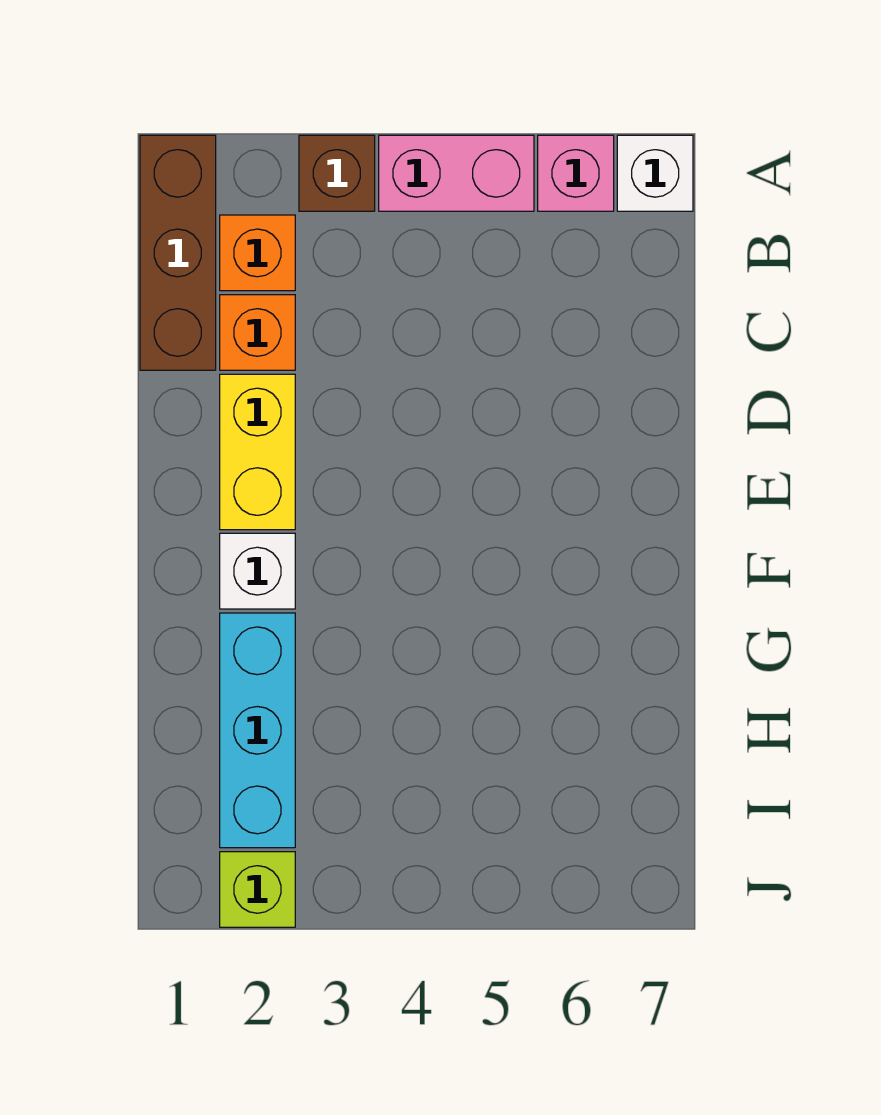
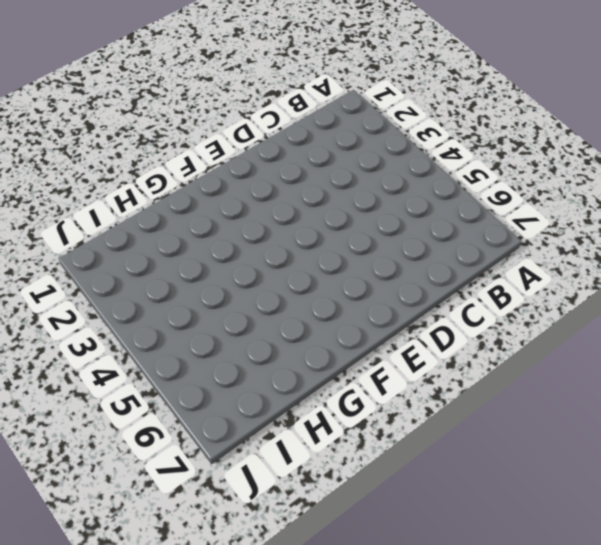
none -> brown 1x3 brick [140,135,216,370]
none -> brown 1x1 brick [299,135,375,211]

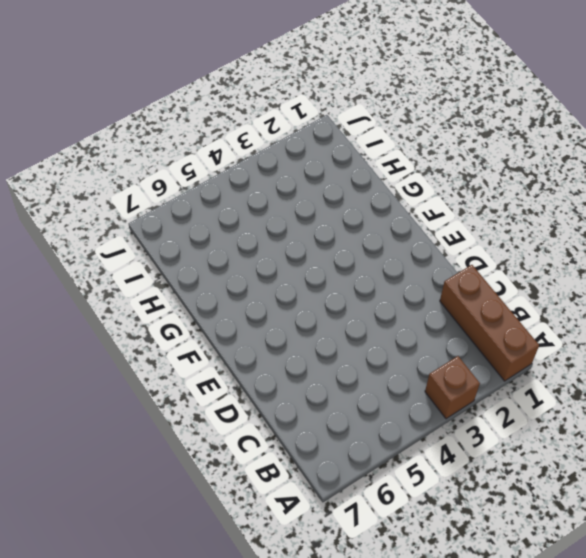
none -> pink 1x2 brick [379,135,534,211]
none -> pink 1x1 brick [538,135,614,211]

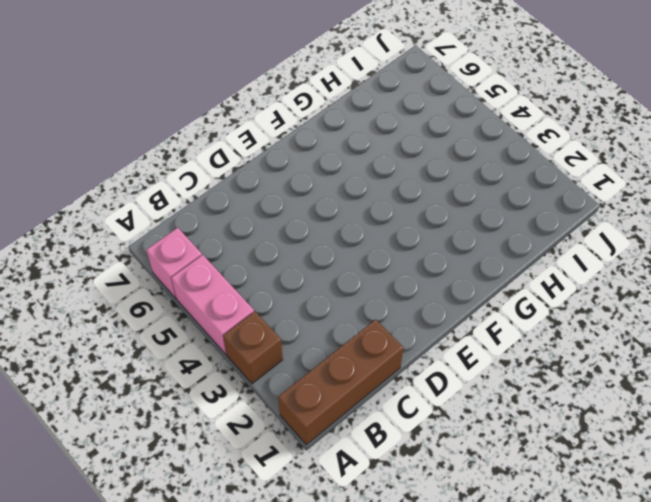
none -> white 1x1 brick [617,135,693,211]
none -> orange 1x1 brick [220,215,295,291]

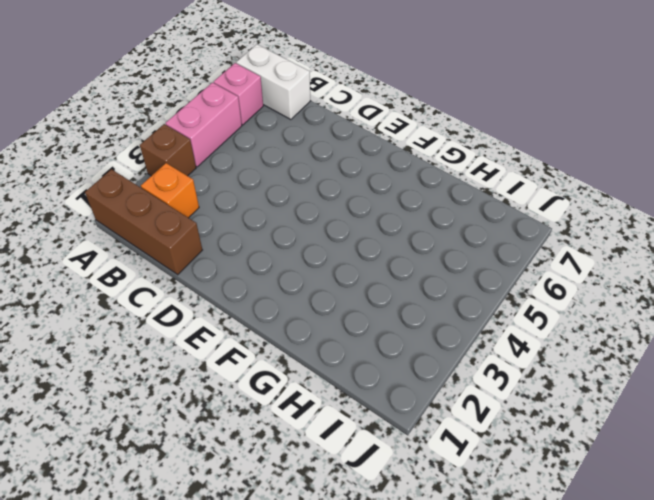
white 1x2 brick [236,44,310,120] -> white 1x1 brick [617,135,693,211]
none -> orange 1x1 brick [220,295,295,370]
none -> yellow 1x2 brick [220,374,295,530]

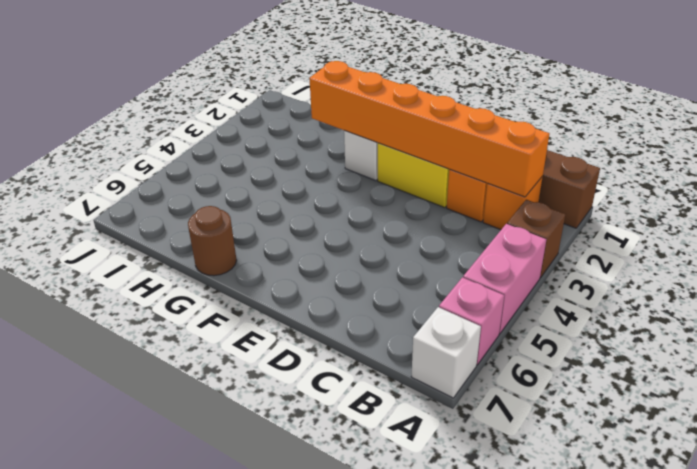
orange 1x6 brick [309,61,549,197] -> none
brown 1x1 round brick [188,206,237,276] -> none
none -> cyan 1x3 brick [220,613,295,848]
none -> lime 1x1 brick [220,852,295,927]

